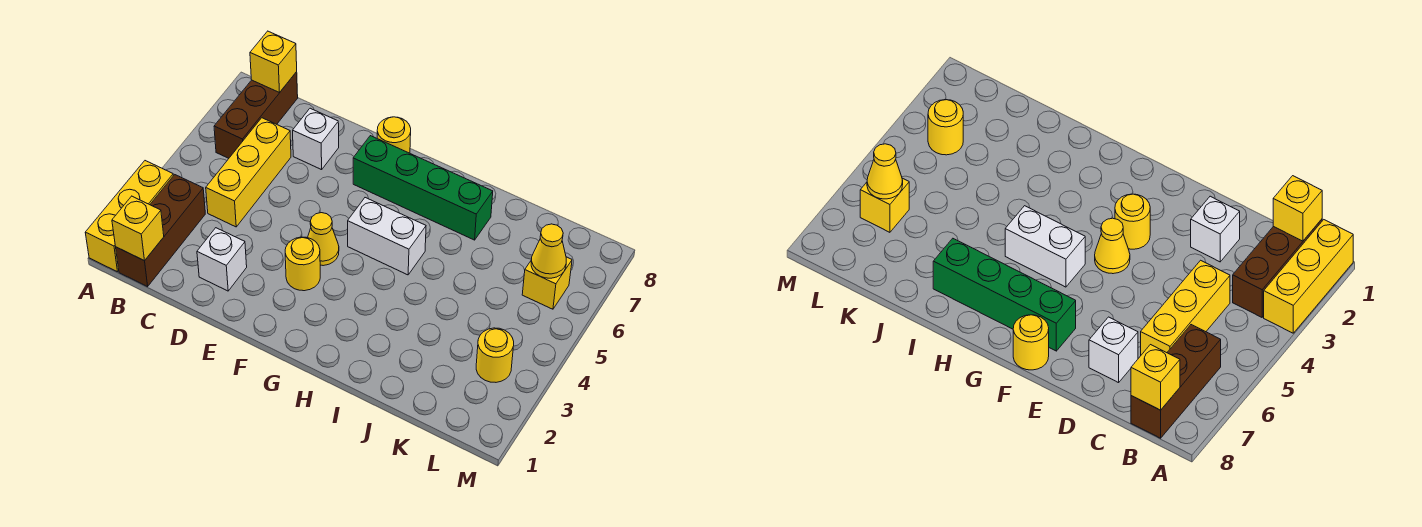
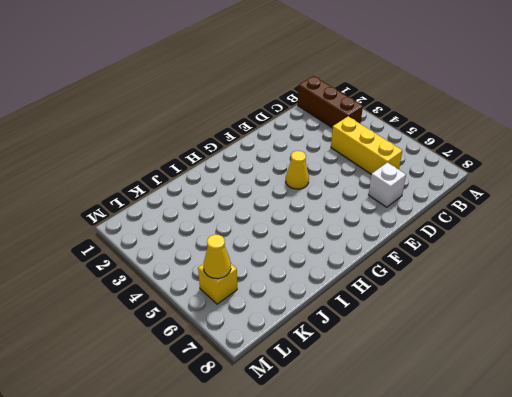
none -> yellow 1x3 brick [85,161,173,272]
none -> brown 1x3 brick [214,72,298,158]
none -> white 1x1 brick [197,228,247,291]

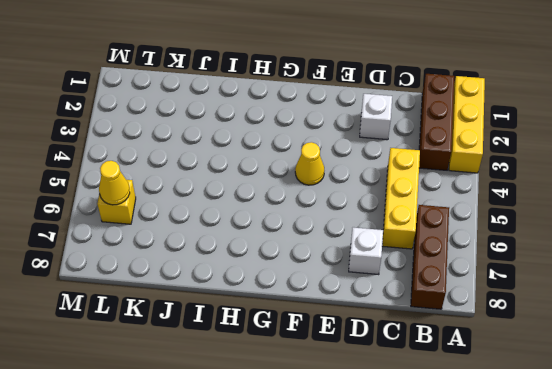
none -> yellow 1x1 round brick [285,237,320,291]
none -> green 1x4 brick [353,136,493,240]
none -> yellow 1x1 round brick [377,117,411,153]

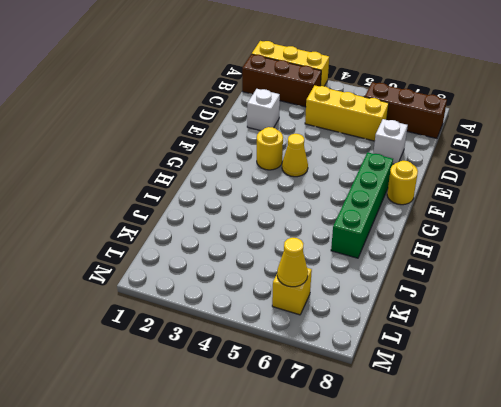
none -> white 1x2 brick [348,198,426,275]
none -> yellow 1x1 round brick [476,328,514,382]
none -> yellow 1x1 brick [112,196,164,261]

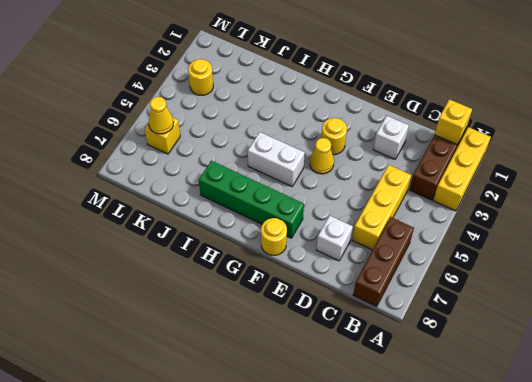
none -> yellow 1x1 brick [250,31,297,93]

